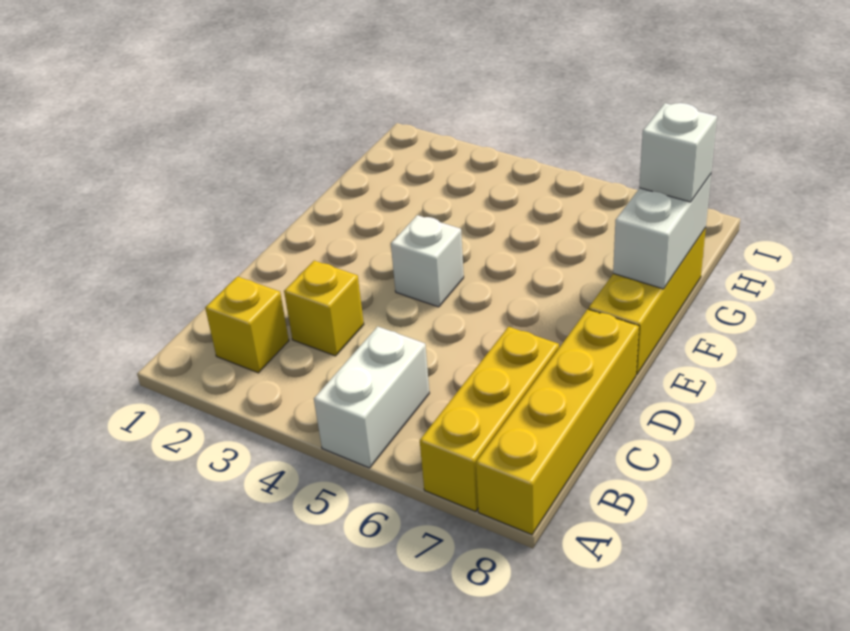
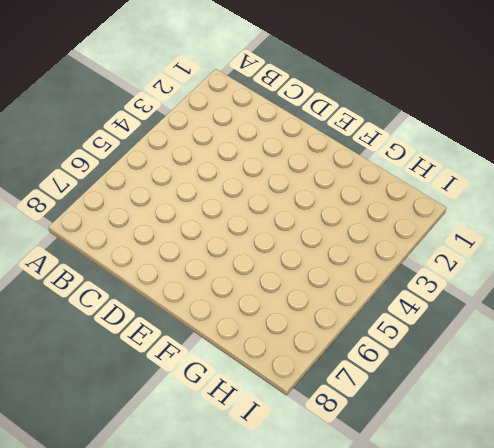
none -> white 1x2 brick [314,326,429,468]
none -> yellow 1x3 brick [420,327,559,512]

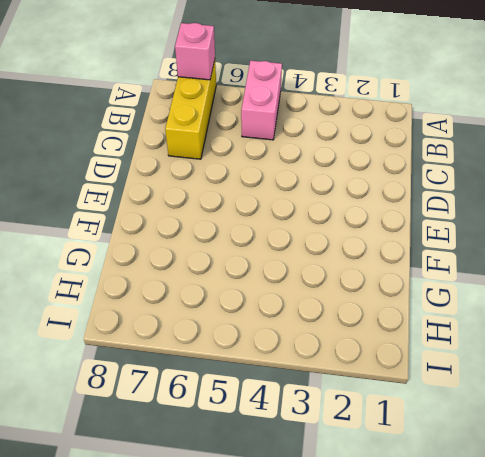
pink 1x2 brick [241,61,282,140] -> white 1x2 brick [314,326,429,468]
pink 1x1 brick [175,23,215,80] -> none
none -> yellow 1x4 brick [476,309,639,535]
none -> yellow 1x1 brick [205,276,289,373]

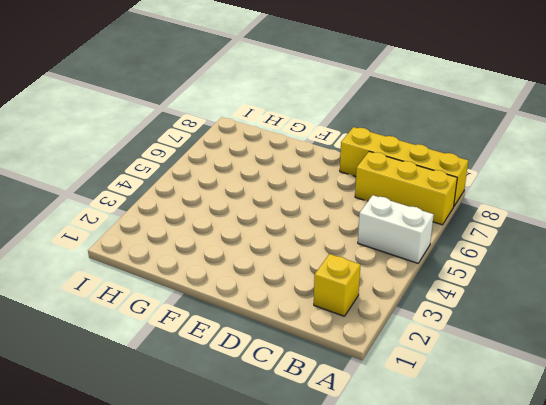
none -> yellow 1x1 brick [284,261,364,356]
none -> white 1x1 brick [391,215,464,307]

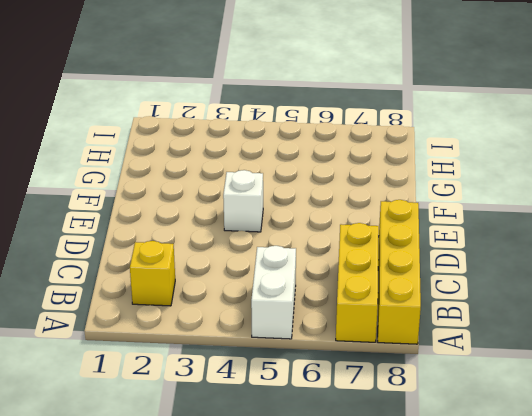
none -> yellow 1x1 brick [284,261,364,356]
none -> yellow 1x3 brick [589,228,706,375]

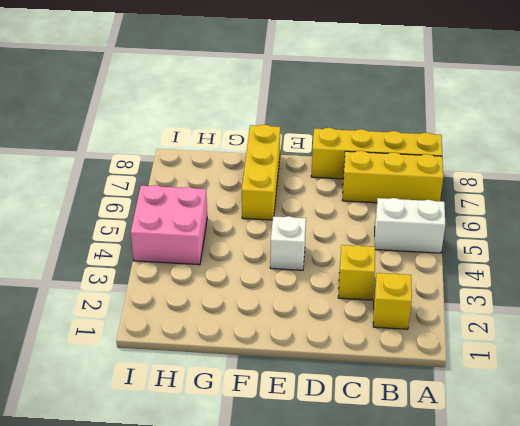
yellow 1x3 brick [242,125,280,220] -> yellow 1x3 brick turned to [589,228,706,375]
pink 2x2 brick [131,185,207,265] -> none
none -> white 1x2 brick [613,174,711,289]
none -> white 1x1 brick [639,103,717,202]

